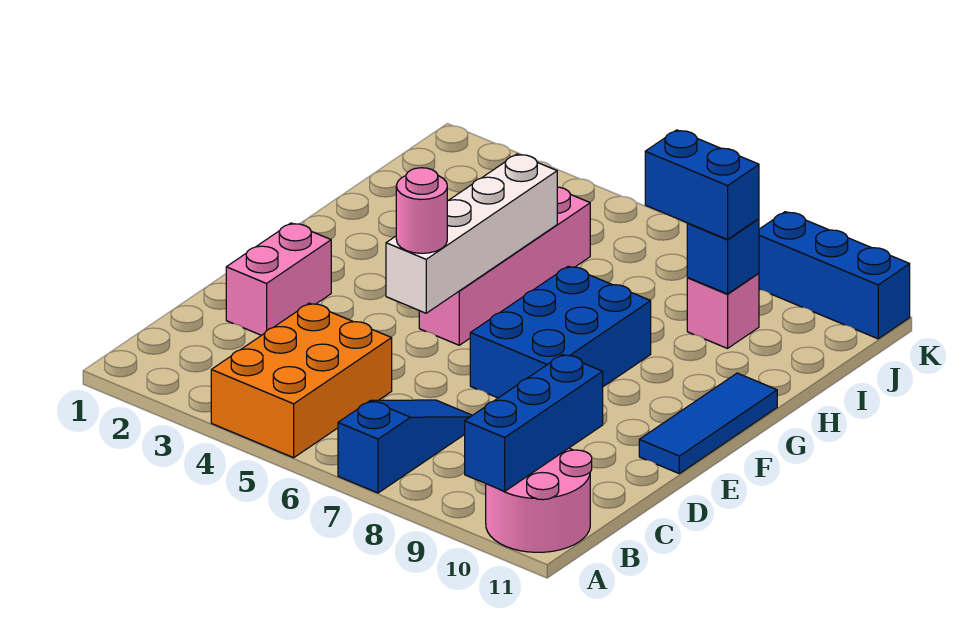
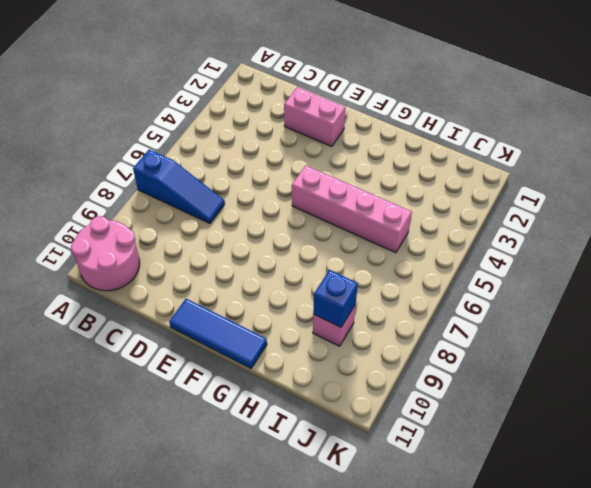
none -> orange 2x3 brick [211,303,392,458]
none -> blue 2x3 brick [470,266,651,398]
none -> blue 1x3 brick [759,212,910,339]

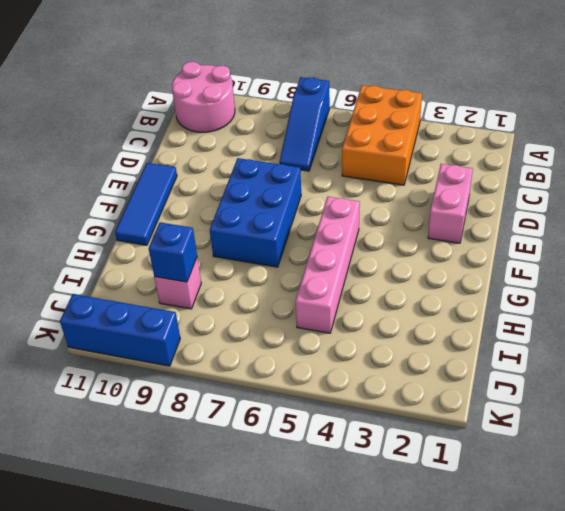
none -> blue 1x3 brick [465,355,603,491]
none -> white 1x4 brick [386,154,557,313]
none -> pink 1x1 round brick [396,168,447,253]

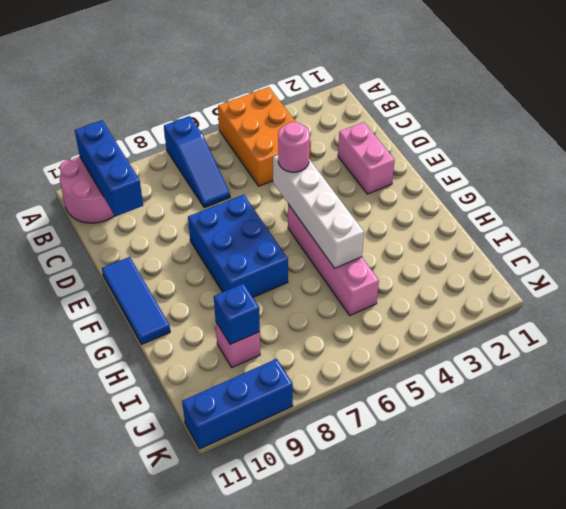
none -> blue 1x2 brick [645,130,759,239]

